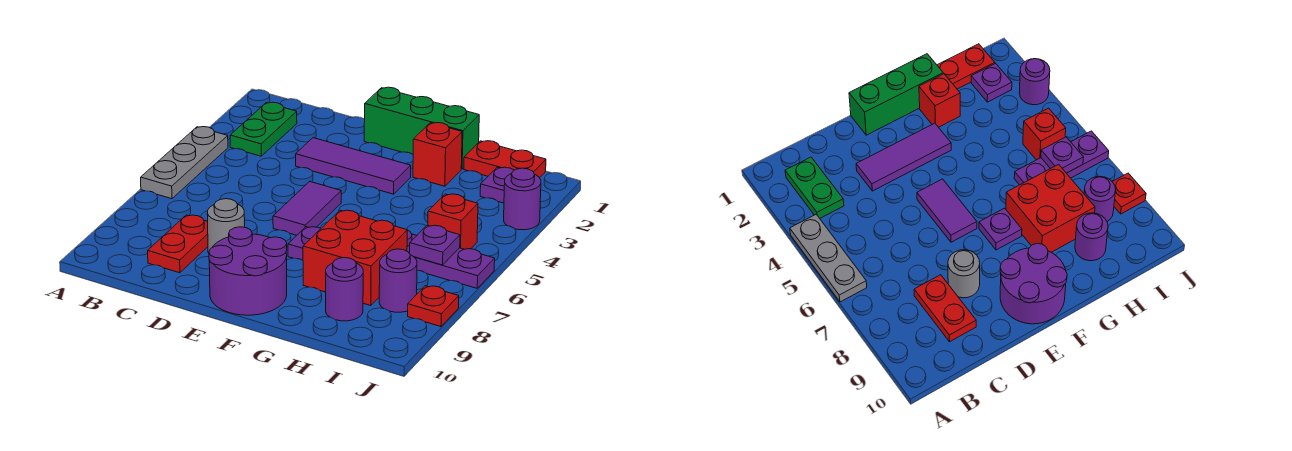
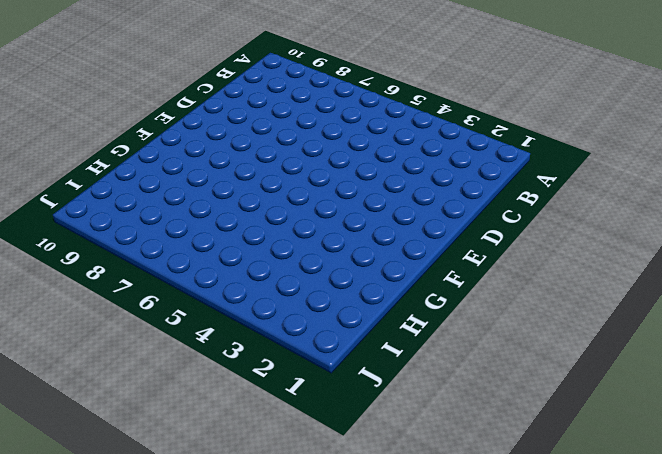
none -> grey 1x3 plate [141,127,228,199]
none -> green 1x2 plate [230,102,297,156]
none -> red 1x2 plate [148,215,208,273]

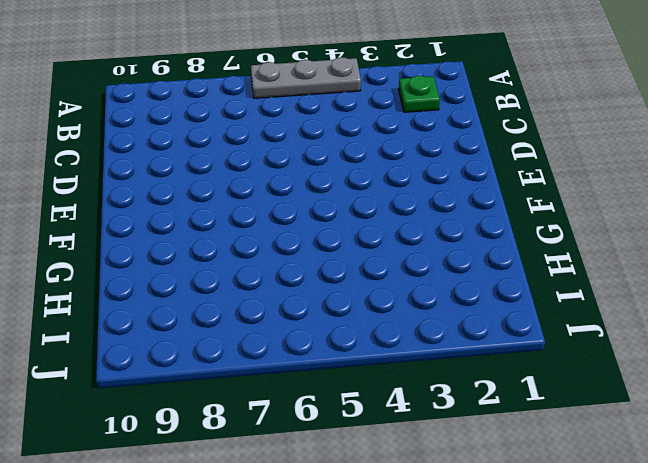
green 1x1 plate [399,76,440,112] -> green 1x2 plate [230,102,297,156]
none -> red 1x2 plate [148,215,208,273]
none -> purple 1x3 tile [296,138,411,194]
none -> grey 1x1 round brick [207,199,245,253]

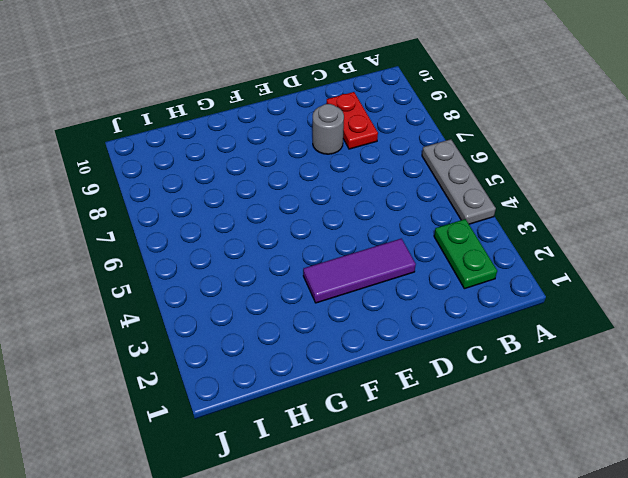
none -> green 1x3 brick [364,87,479,169]
none -> purple 1x2 tile [273,181,341,235]
none -> purple 2x2 round brick [209,227,287,315]

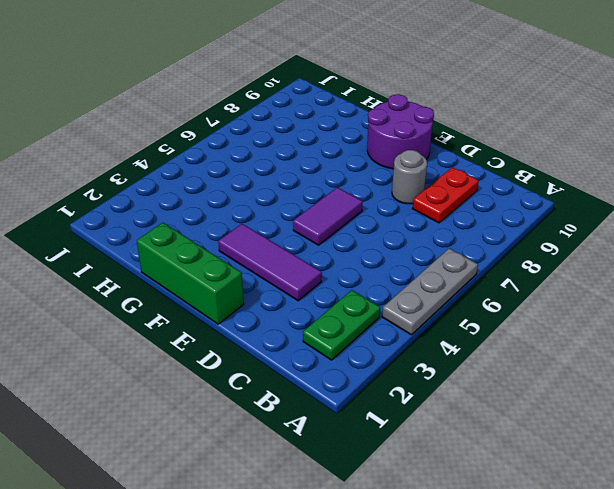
none -> purple 1x1 plate [288,227,321,260]
none -> red 1x1 brick [413,123,462,186]
none -> red 2x2 brick [303,210,407,306]

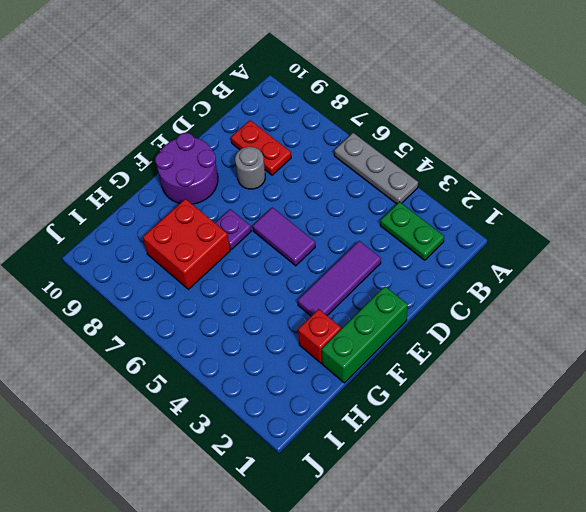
none -> red 1x2 plate [464,141,546,178]
none -> purple 1x3 plate [407,230,495,288]
none -> purple 1x1 round brick [326,258,363,321]

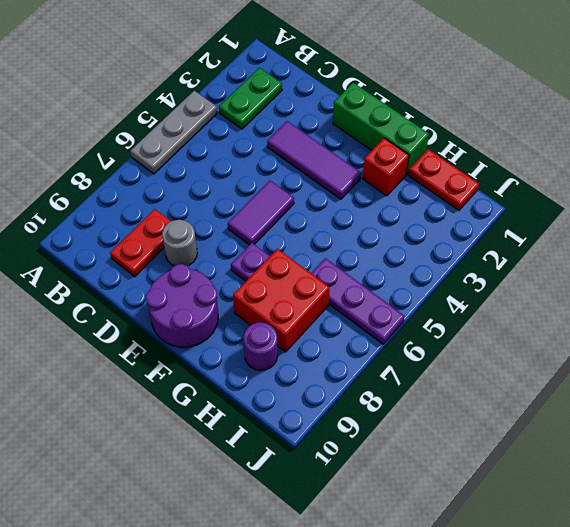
none -> purple 1x1 plate [480,167,514,203]
none -> red 1x1 brick [428,194,478,249]
none -> purple 1x1 round brick [379,249,417,312]

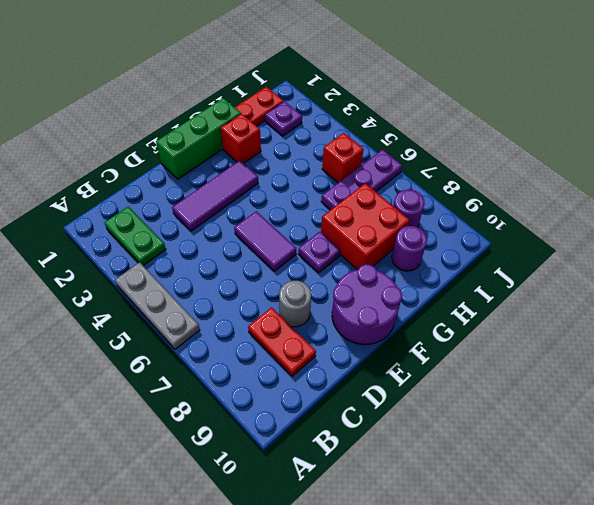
none -> purple 1x1 round brick [504,168,541,230]
none -> red 1x1 plate [408,286,459,327]
none -> purple 1x1 plate [410,225,460,265]

